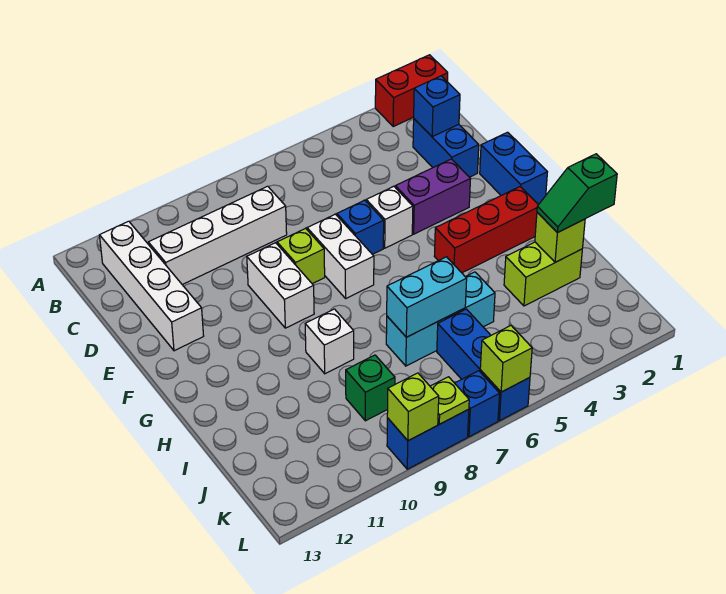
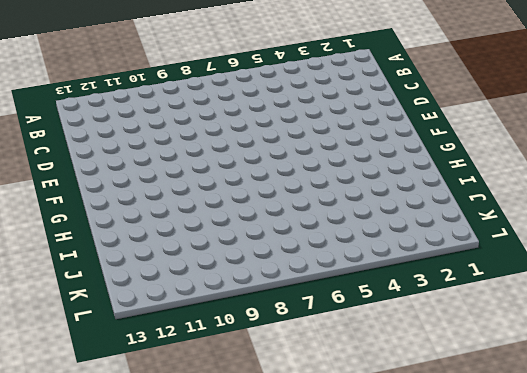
none -> red 1x2 brick [375,55,448,126]
none -> white 1x4 brick [99,221,204,351]
none -> blue 1x2 brick [413,119,479,177]

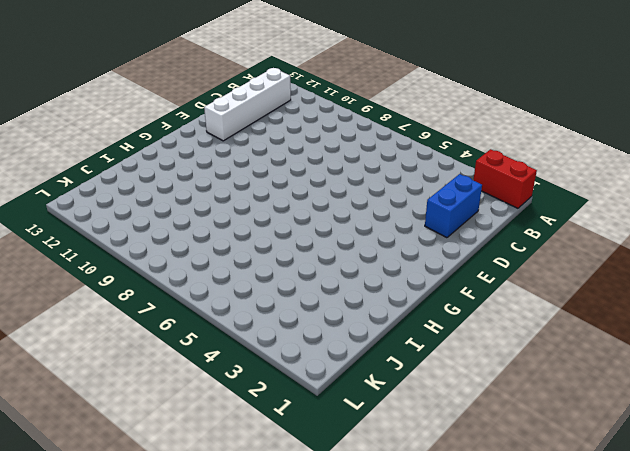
none -> white 1x4 brick [148,186,287,285]
none -> blue 1x2 brick [480,132,547,204]
none -> purple 1x2 brick [395,159,470,234]

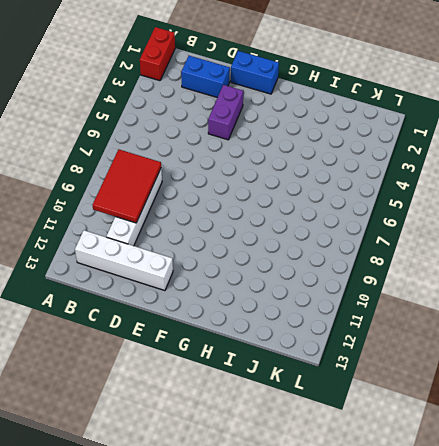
red 2x3 tile [92,149,161,223] -> none
none -> white 1x1 brick [366,187,413,248]
none -> blue 1x1 brick [337,200,384,254]
none -> white 1x2 brick [307,214,374,298]

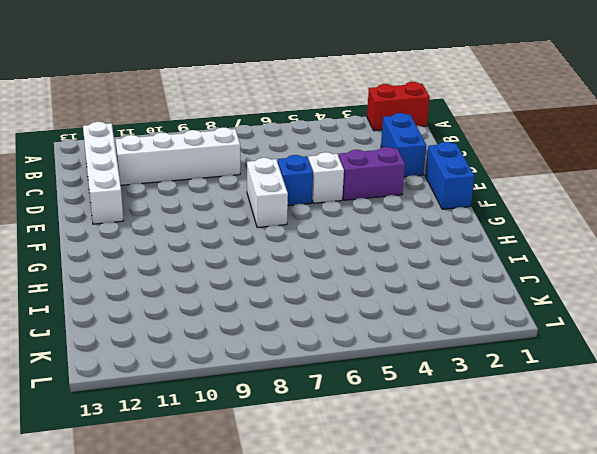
none -> lime 1x1 brick [277,228,325,284]
none -> white 1x2 brick [247,243,314,328]
none -> red 1x3 brick [434,187,538,273]

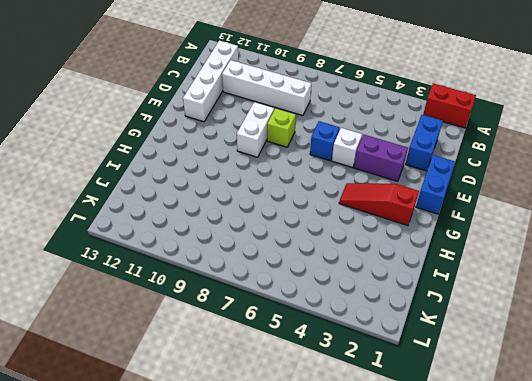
red 1x3 slope [339,183,419,226] -> red 1x3 brick [434,187,538,273]
none -> white 1x2 brick [307,214,374,298]
none -> white 1x1 brick [305,309,354,374]
none -> lime 1x2 brick [504,242,582,306]

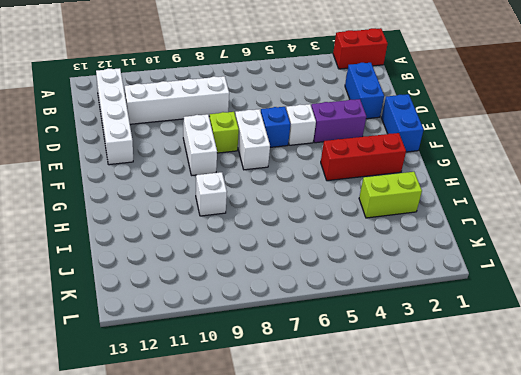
none -> cyan 1x3 brick [386,272,495,366]
none -> blue 1x3 brick [437,309,530,421]
none -> green 1x1 brick [346,355,395,421]

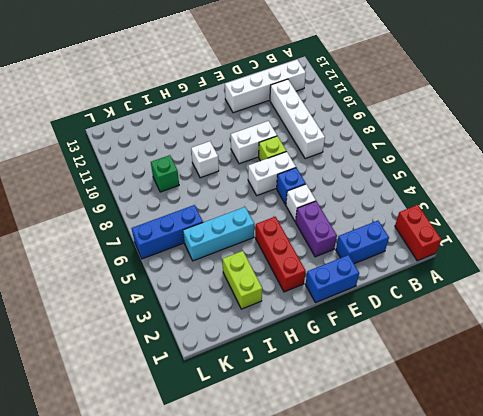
cyan 1x3 brick [183,207,254,261] -> cyan 1x3 brick turned to [386,272,495,366]
none -> blue 1x1 brick [455,371,500,437]
none -> blue 1x2 brick [387,409,469,469]
none -> blue 1x1 brick [414,76,460,137]

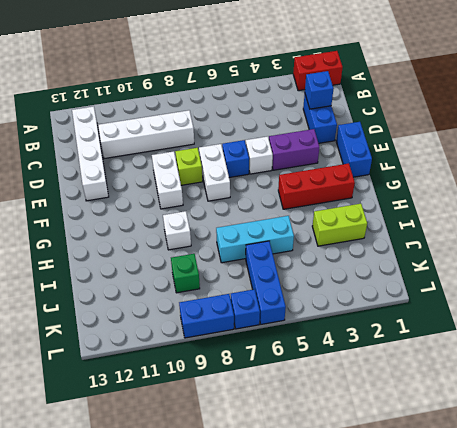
none -> lime 1x1 brick [535,212,585,262]
none -> cyan 1x2 brick [387,257,467,337]
none -> lime 1x1 brick [480,326,532,392]

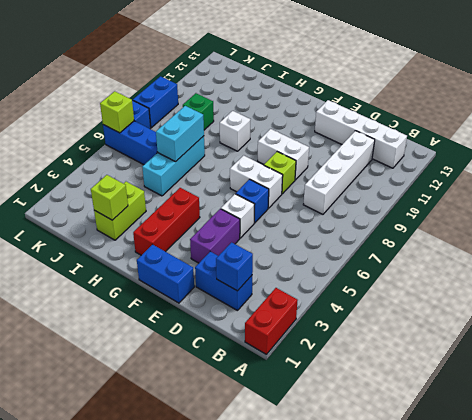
none -> lime 1x1 plate [430,377,469,424]
none -> lime 1x1 brick [387,373,439,441]
none -> green 1x2 slope [537,154,617,232]

